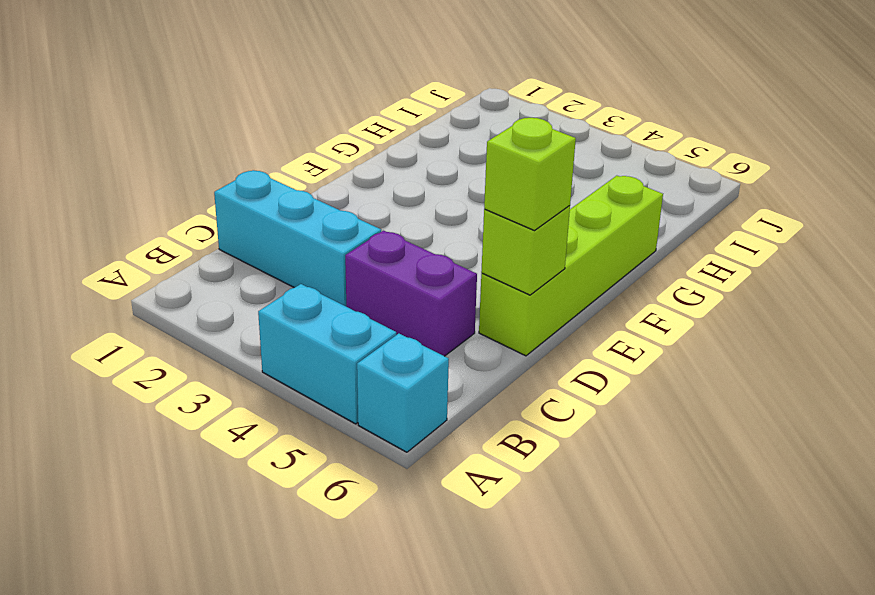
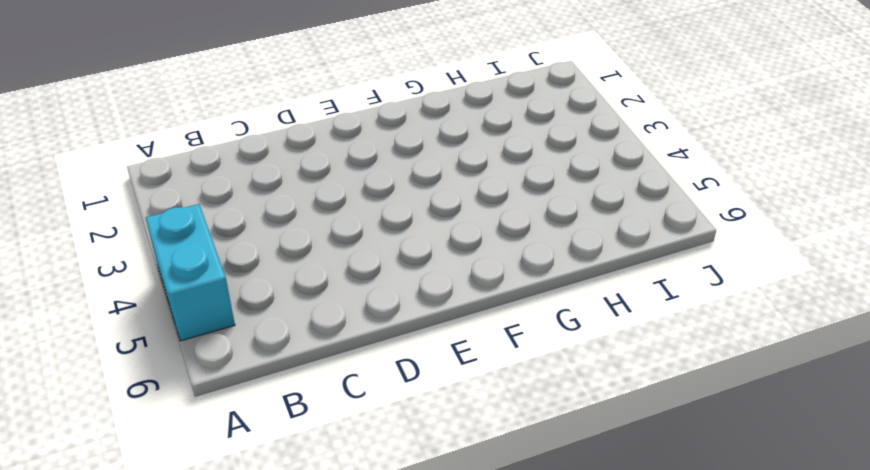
none -> cyan 1x1 brick [357,334,449,452]
none -> cyan 1x3 brick [214,170,381,306]

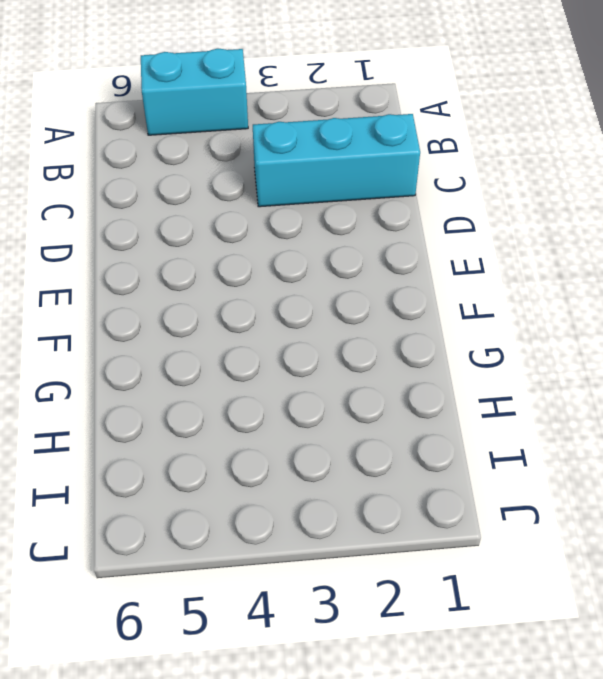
none -> cyan 1x1 brick [357,334,449,452]
none -> purple 1x2 brick [345,231,477,356]

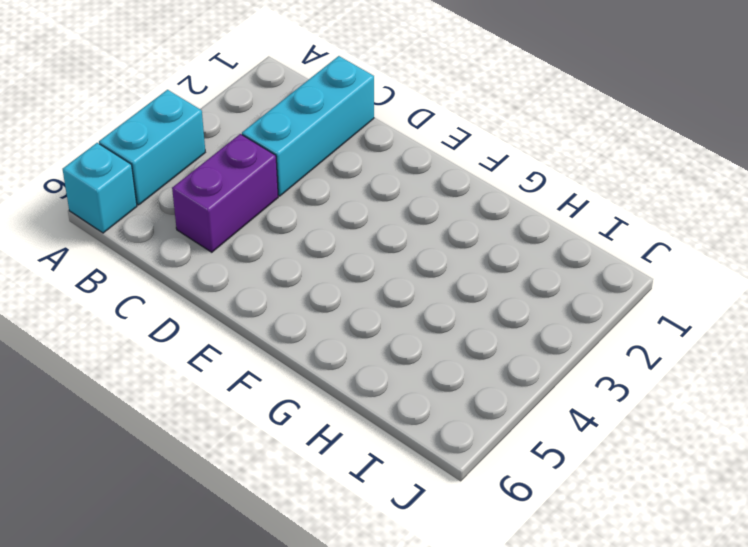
none -> lime 1x4 brick [479,176,663,356]
none -> lime 1x1 brick [481,206,570,295]

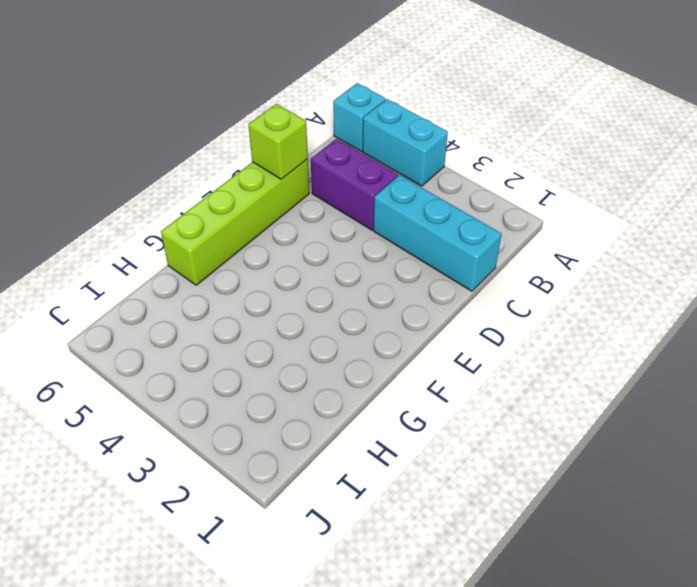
none -> lime 1x1 brick [484,118,576,231]

